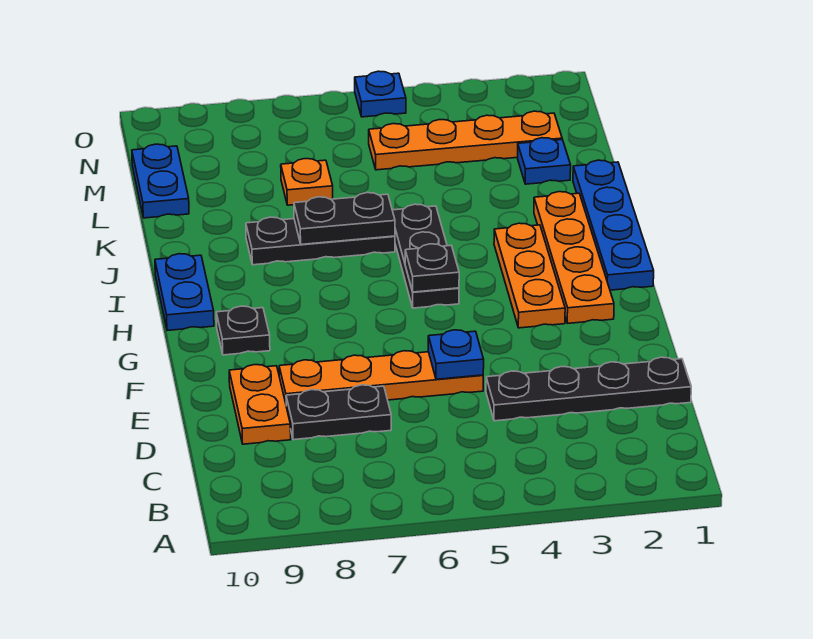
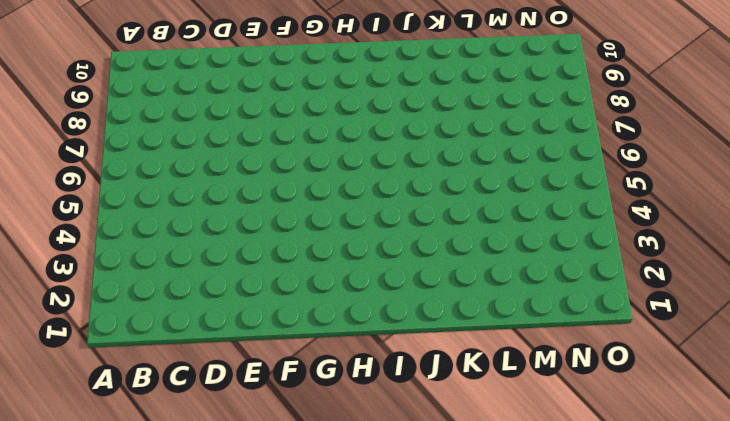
none -> black 1x4 plate [486,357,691,421]
none -> black 1x2 plate [286,385,391,440]
none -> orange 1x2 plate [229,365,291,444]

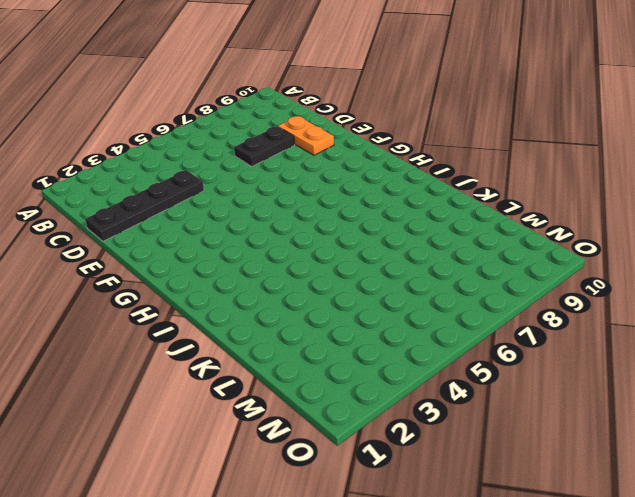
none -> orange 1x4 plate [279,351,483,403]
none -> orange 1x4 plate [534,192,614,323]
none -> orange 1x3 plate [494,223,565,328]

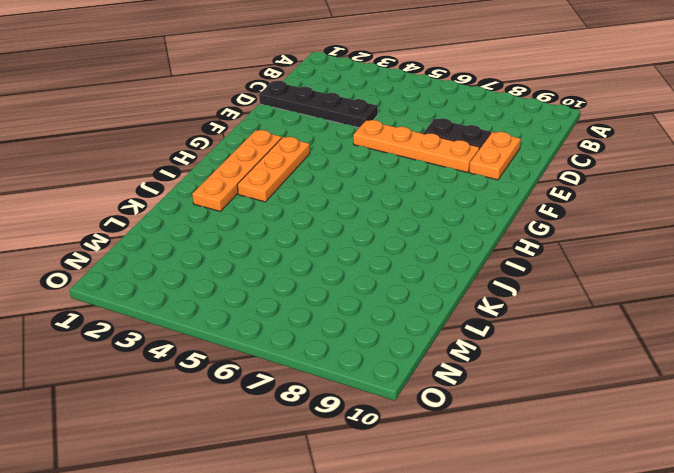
none -> black 1x1 plate [216,306,270,355]
none -> blue 1x4 plate [573,160,654,290]
none -> black 1x3 plate [392,204,459,308]

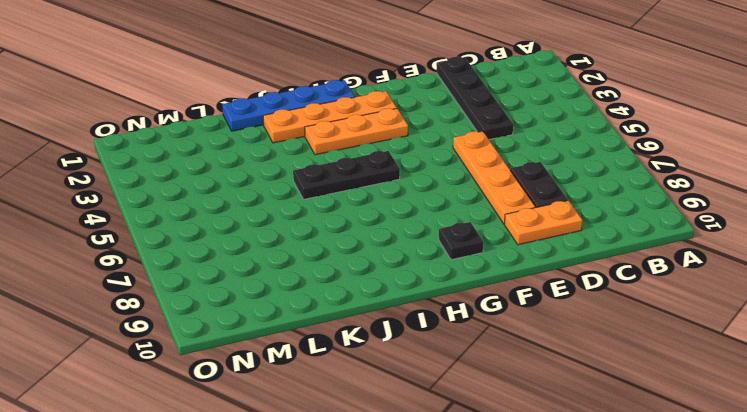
none -> blue 1x2 plate [155,254,214,331]
none -> black 1x3 plate [246,217,395,265]
none -> blue 1x1 plate [518,138,571,184]

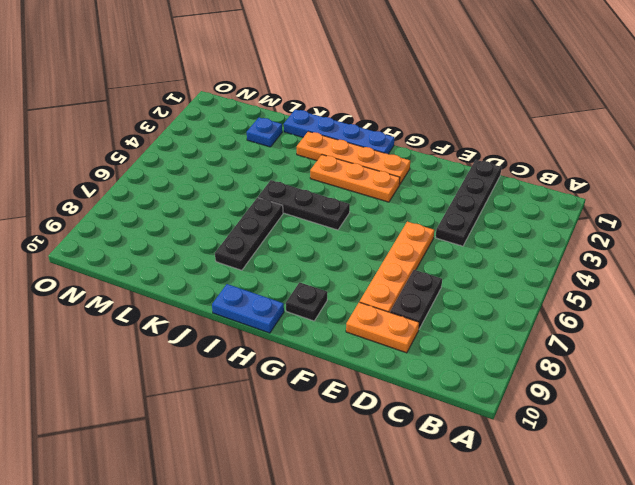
none -> orange 1x1 plate [281,159,333,205]
none -> blue 1x2 plate [132,144,189,218]
none -> orange 1x4 plate [369,111,562,170]

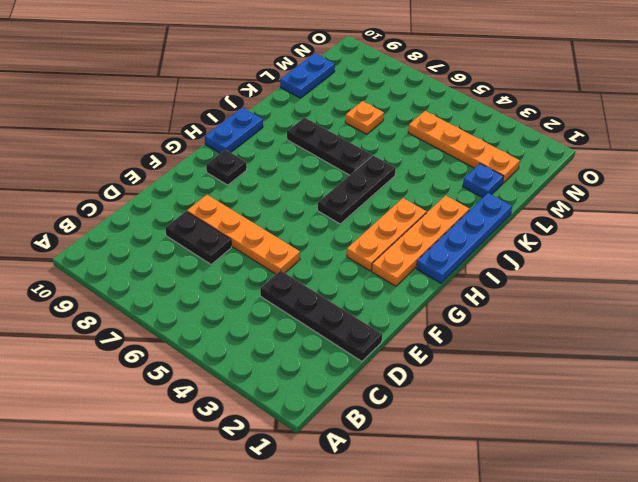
none -> orange 1x2 plate [229,365,291,444]
none -> blue 1x1 plate [355,71,406,117]
none -> blue 1x1 plate [428,330,484,379]

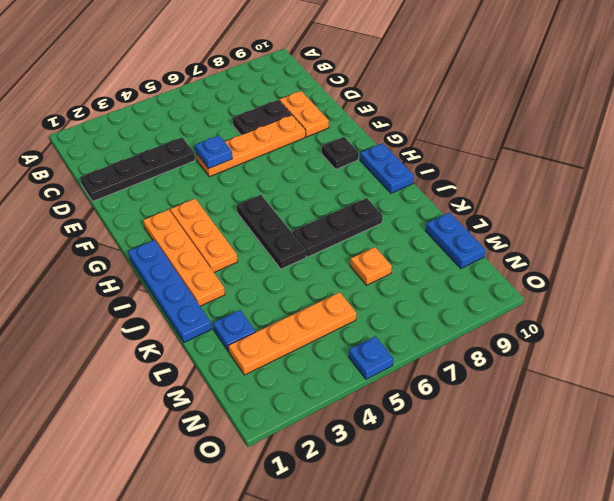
none -> black 1x1 plate [405,244,459,292]
none -> black 1x2 plate [294,193,395,244]

